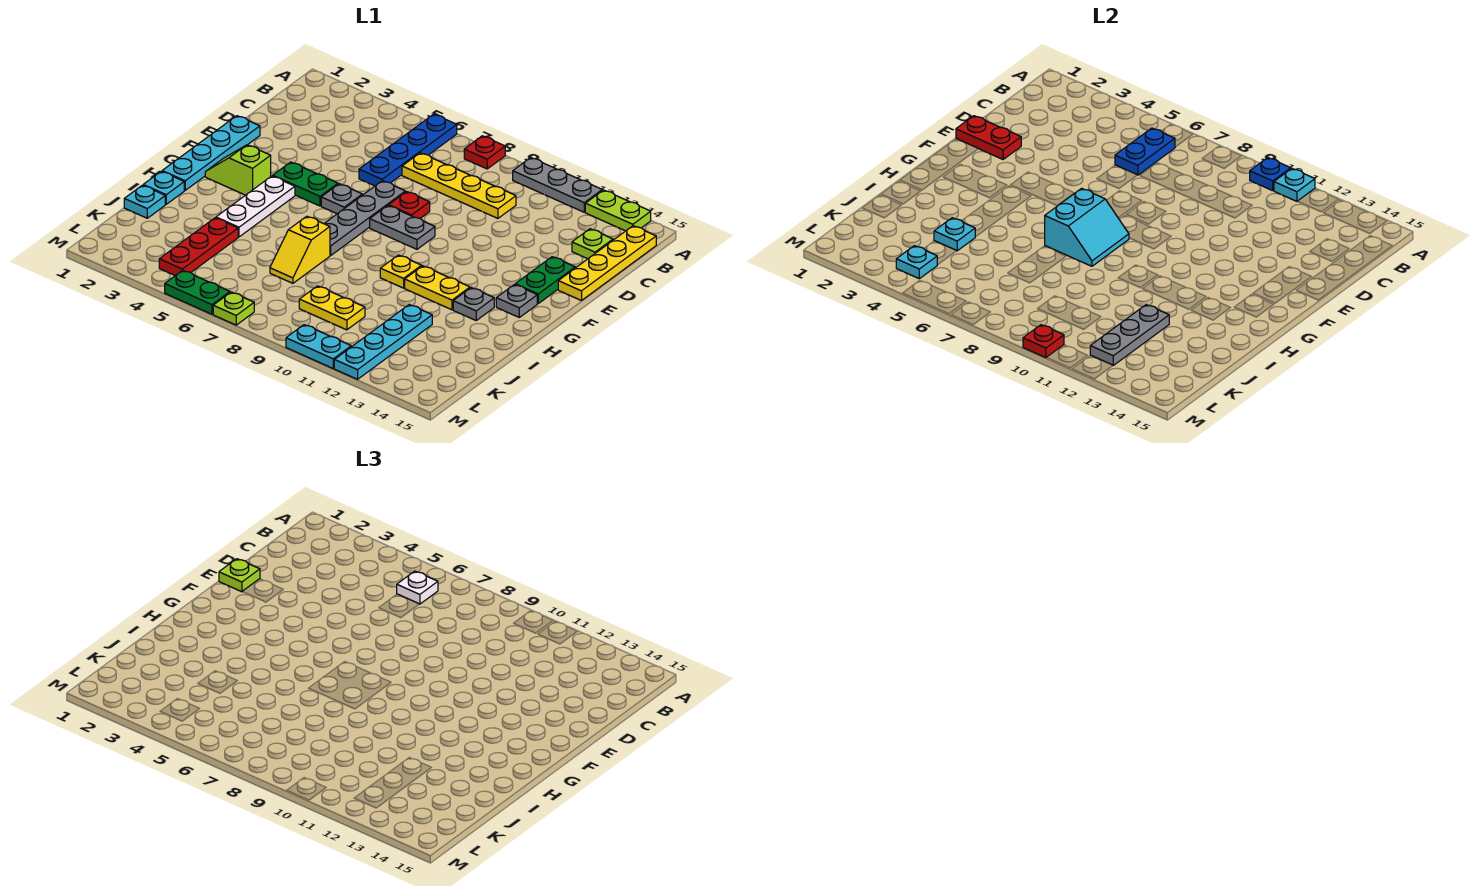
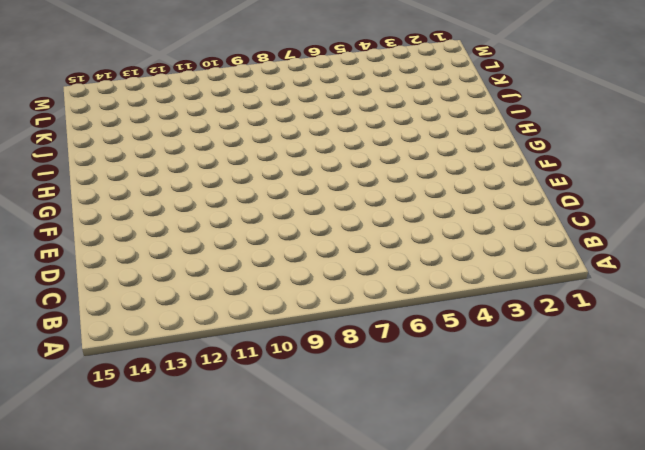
none -> blue 1x4 plate [359,114,457,186]
none -> red 1x1 plate [464,136,505,169]
none -> grey 1x3 plate [513,158,602,212]
none -> lime 1x2 plate [585,190,651,231]

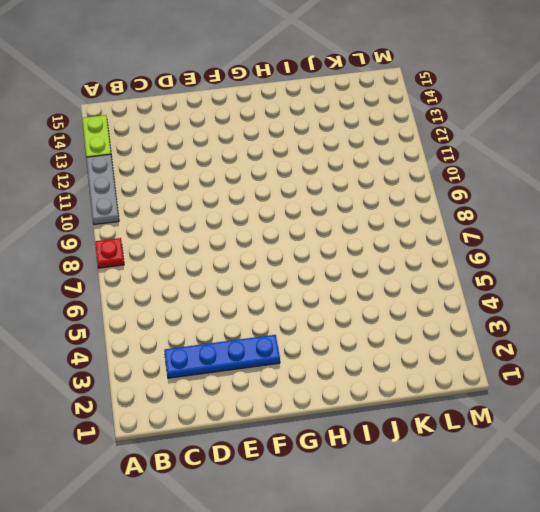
blue 1x4 plate [164,335,280,378] -> blue 1x4 plate moved to [359,114,457,186]
none -> yellow 1x4 plate [558,226,656,301]
none -> yellow 1x4 plate [402,153,516,218]
none -> lime 1x1 plate [572,229,613,259]
none -> cyan 1x4 plate [162,116,260,190]

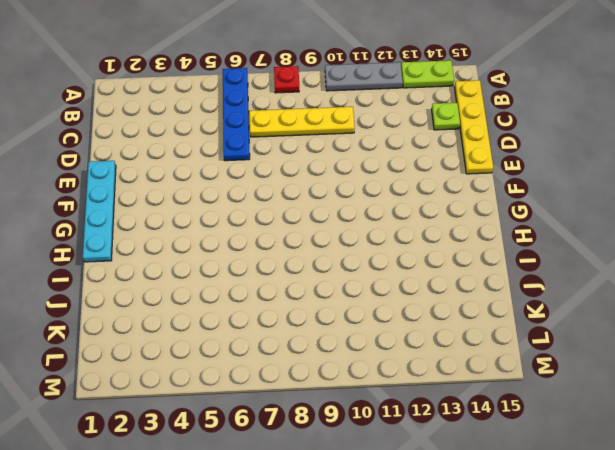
none -> grey 1x4 plate [324,181,405,255]
none -> red 1x1 plate [389,192,430,218]
none -> green 1x2 plate [515,257,575,303]
none -> green 1x2 plate [273,162,338,206]

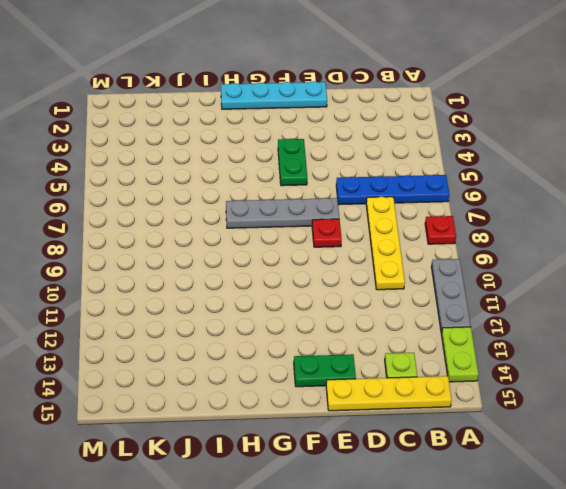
none -> grey 1x1 plate [321,184,362,214]
none -> grey 1x2 plate [370,206,435,249]
none -> lime 1x2 slope [205,145,271,195]
none -> white 1x3 plate [216,176,295,237]

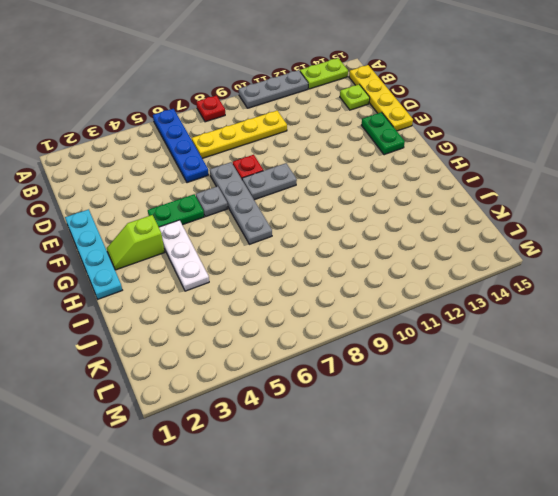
none -> grey 1x1 plate [496,285,537,317]
none -> yellow 1x1 plate [380,255,422,288]
none -> yellow 1x2 plate [405,266,470,310]
none -> grey 1x1 plate [453,288,494,320]

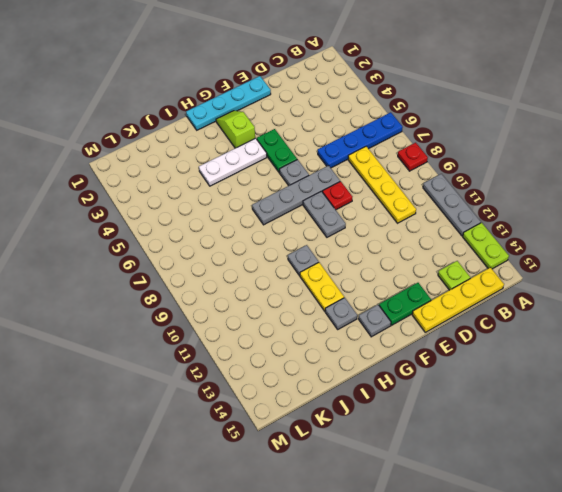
grey 1x1 plate [288,245,319,276] -> yellow 1x1 plate [380,255,422,288]
none -> cyan 1x1 plate [143,171,184,204]
none -> yellow 1x2 slope [270,216,330,283]
none -> cyan 1x1 plate [124,185,165,218]
none -> red 1x3 plate [159,218,238,276]

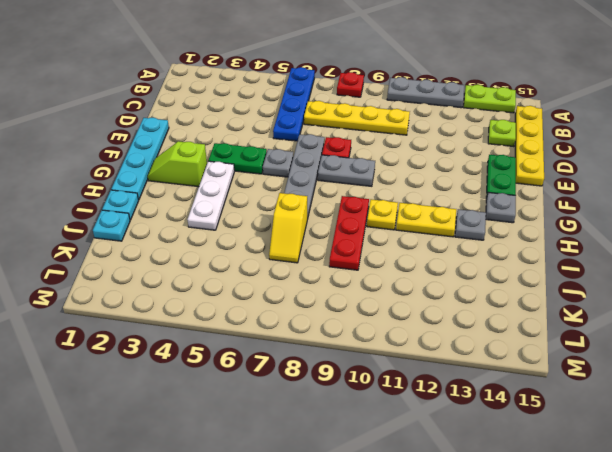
red 1x3 plate [329,196,369,270] -> red 1x3 plate moved to [159,218,238,276]
none -> cyan 1x4 plate [334,305,432,379]
none -> yellow 1x2 plate [299,286,365,330]
none -> green 1x2 plate [165,270,230,314]
none -> lime 1x1 plate [213,292,254,325]

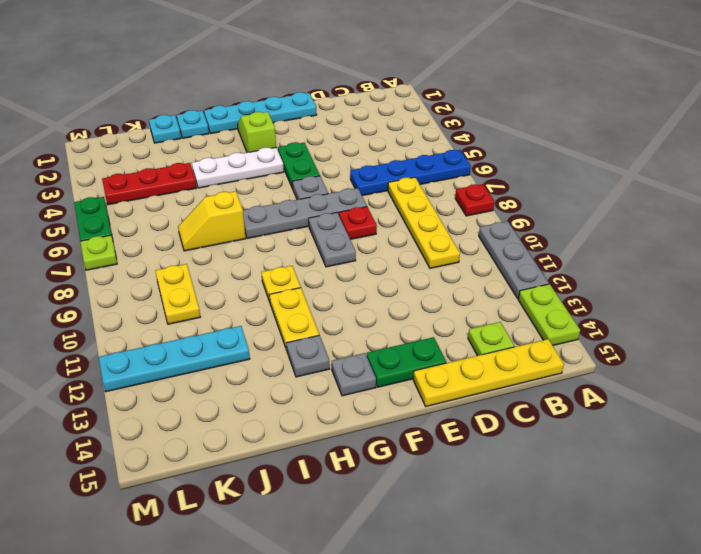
none -> cyan 1x2 plate [286,325,351,368]
none -> blue 1x1 plate [1250,158,1291,191]
none -> cyan 1x1 plate [1274,169,1315,201]
none -> blue 1x2 plate [1115,128,1175,175]

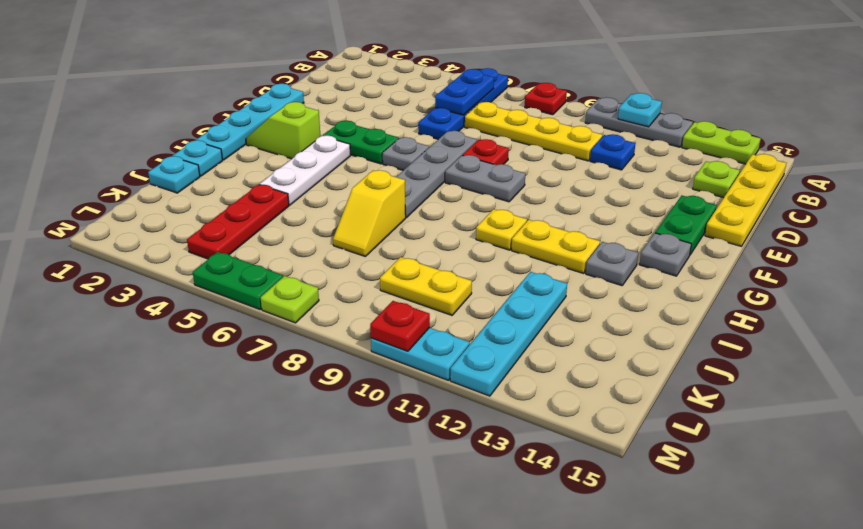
blue 1x1 plate [590,134,635,170] -> blue 1x1 plate moved to [1250,158,1291,191]
none -> red 1x2 plate [956,116,1021,159]
none -> cyan 2x2 slope [1045,188,1129,266]
none -> cyan 1x1 plate [934,218,975,251]
none -> grey 1x3 plate [1090,305,1169,365]

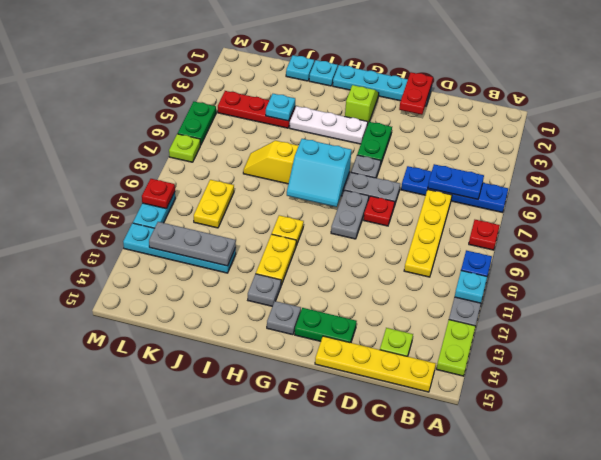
none -> cyan 1x1 plate [896,246,937,279]
none -> white 1x1 plate [397,571,438,604]
none -> lime 1x1 plate [219,559,260,592]

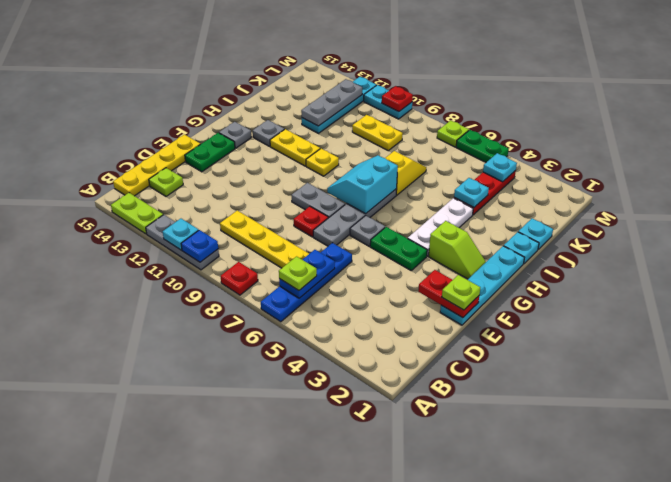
lime 1x1 plate [279,256,317,291] -> white 1x1 plate [397,571,438,604]

